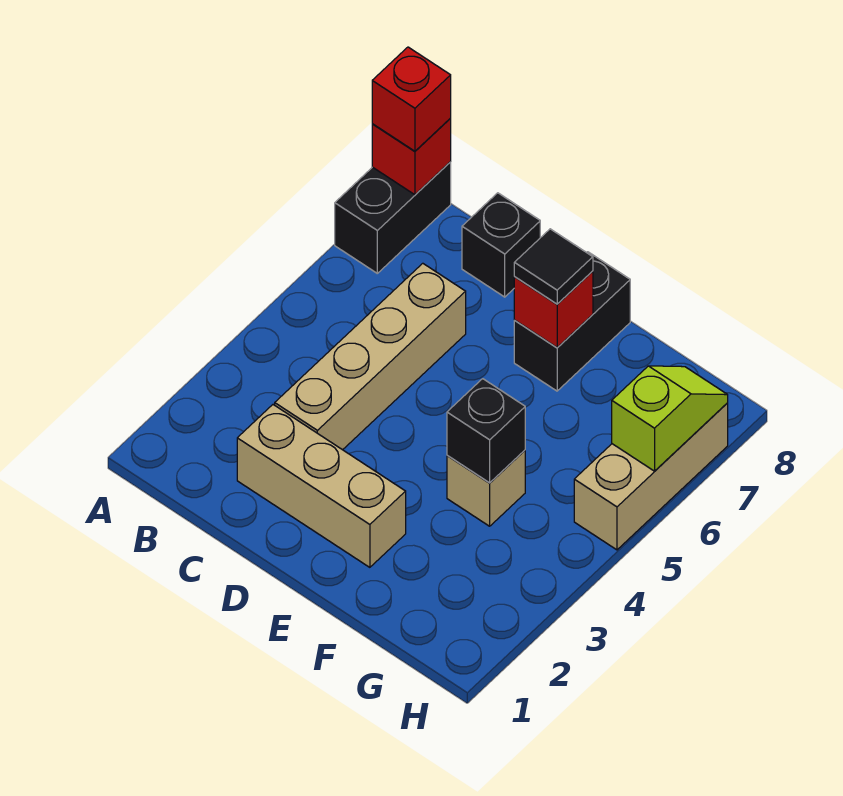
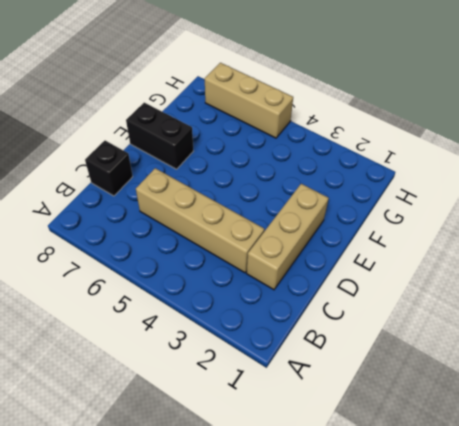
none -> black 1x2 brick [335,162,451,273]
none -> tan 1x1 brick [447,450,525,526]
none -> red 1x1 brick [372,119,451,195]

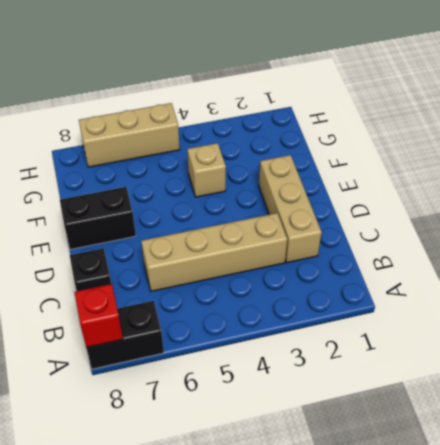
none -> red 1x1 brick [514,271,593,348]
none -> black 1x1 brick [447,379,525,483]
none -> lime 1x2 slope [612,366,728,471]

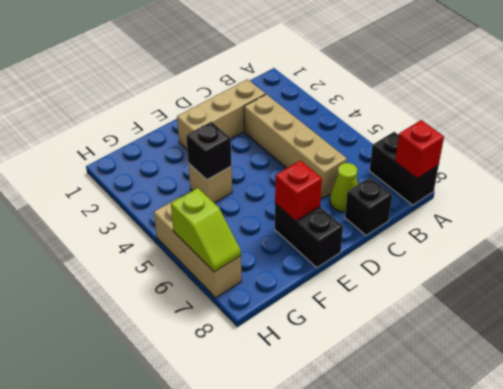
lime 1x1 cone [330,163,358,212] -> none
none -> red 1x1 brick [372,47,451,151]
none -> black 1x1 tile [514,229,593,304]

